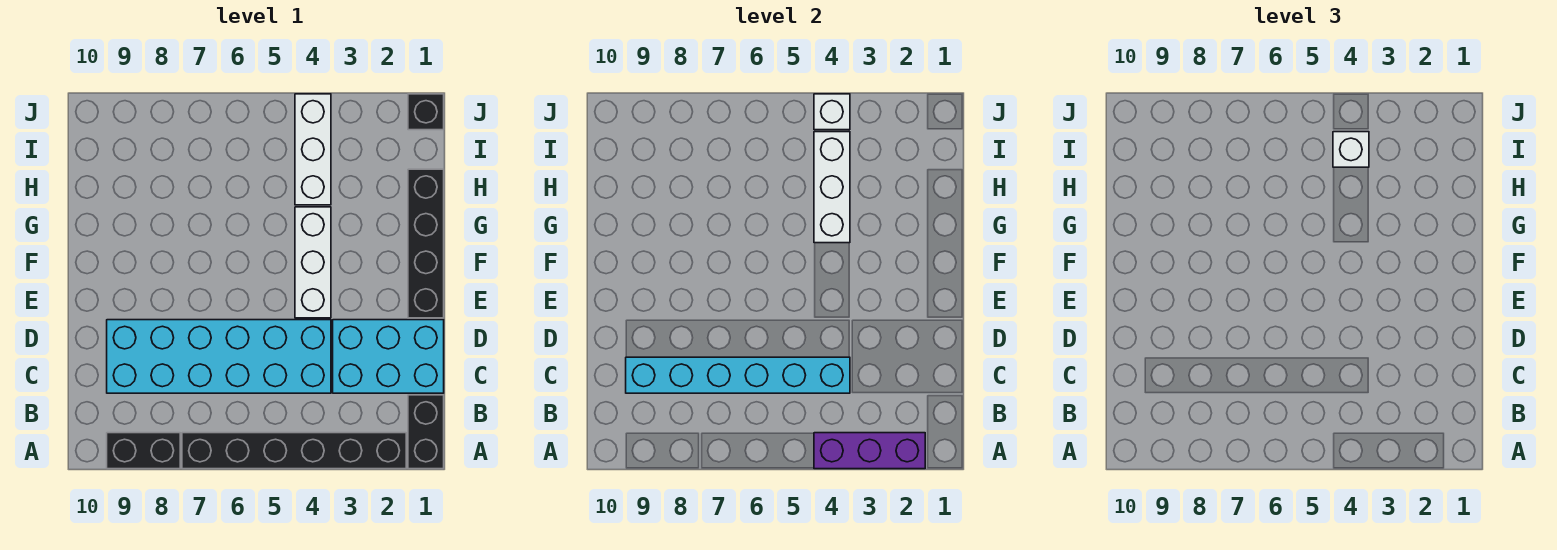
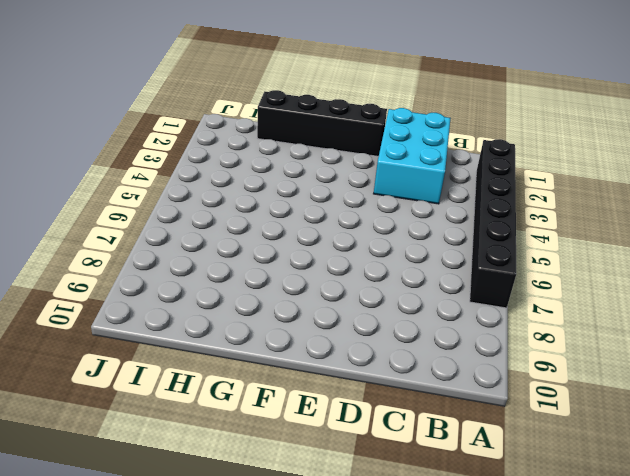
none -> black 1x2 brick [408,395,444,469]
none -> black 1x2 brick [107,433,180,469]
none -> cyan 2x6 brick [107,320,331,393]

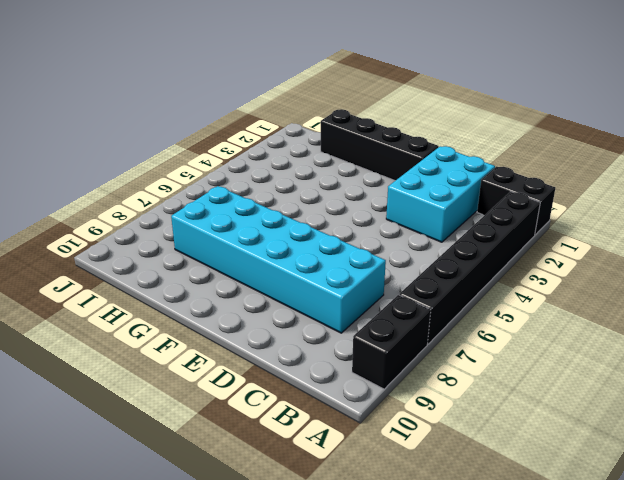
cyan 2x6 brick [171,186,386,333] -> cyan 2x6 brick turned to [107,320,331,393]
none -> white 1x3 brick [295,207,331,318]
none -> white 1x3 brick [295,94,331,205]
none -> black 1x1 brick [408,94,444,130]

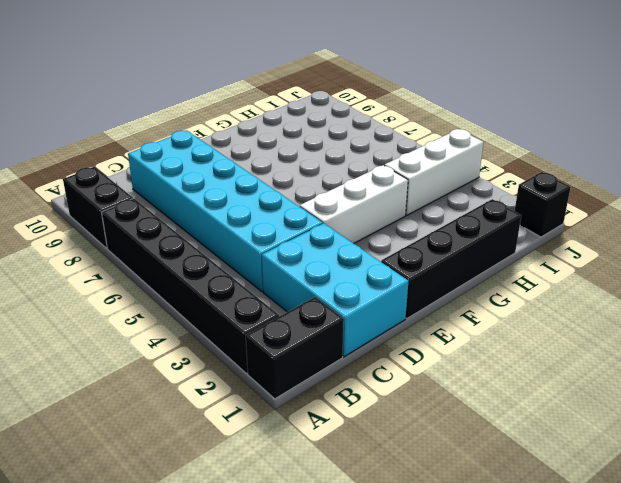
none -> purple 1x3 brick [814,433,925,469]
none -> cyan 1x6 brick [626,357,850,393]
none -> white 1x3 brick [814,132,850,243]

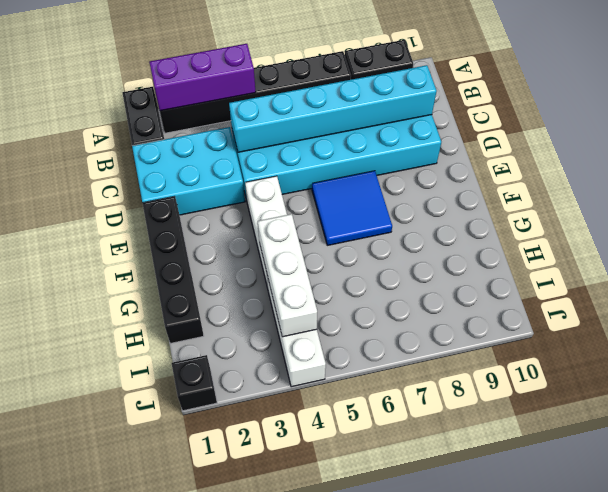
blue 2x2 tile [312,171,392,245] -> none
none -> white 1x1 brick [814,94,850,130]
none -> white 1x1 brick [1333,132,1369,167]

